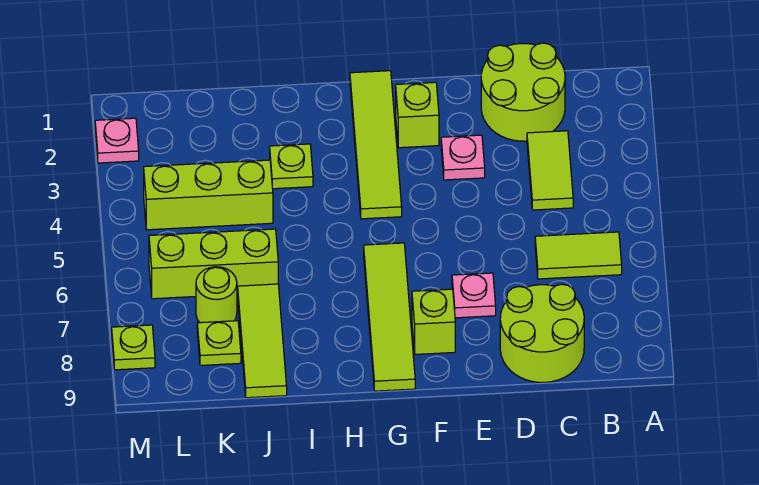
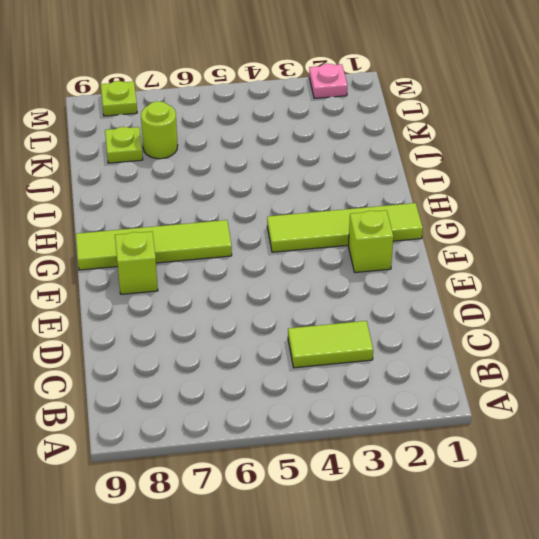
none -> lime 1x2 tile [535,232,622,279]
none -> lime 2x2 round brick [481,43,565,141]
none -> lime 2x2 round brick [500,284,584,382]

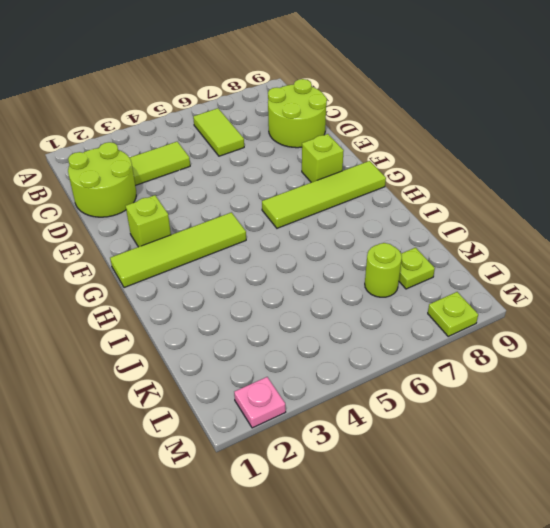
none -> pink 1x1 plate [441,135,485,180]
none -> pink 1x1 plate [452,273,496,318]
none -> lime 1x1 plate [270,144,313,189]

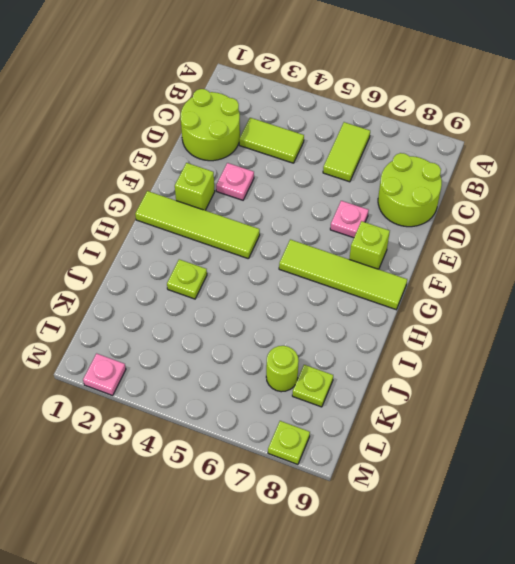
none -> lime 1x3 brick [144,160,273,230]
none -> lime 1x3 brick [149,229,278,299]
none -> lime 1x3 tile [238,284,287,398]

